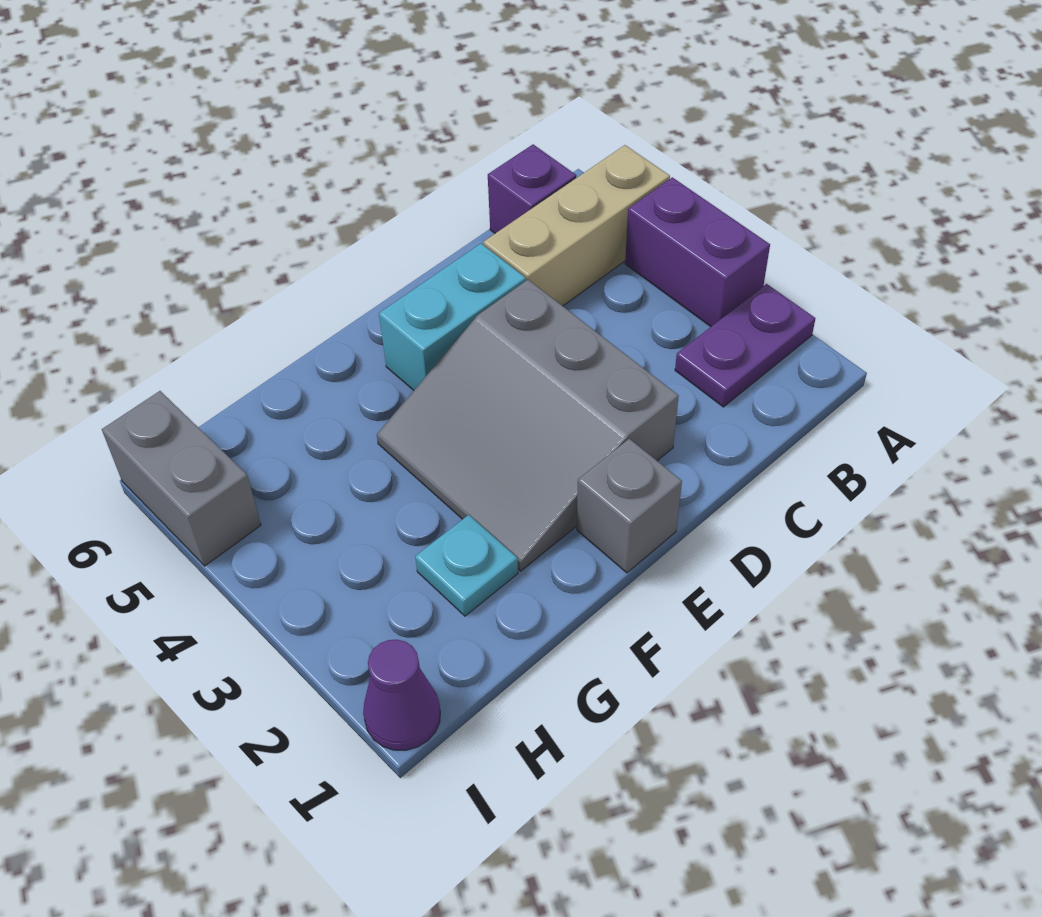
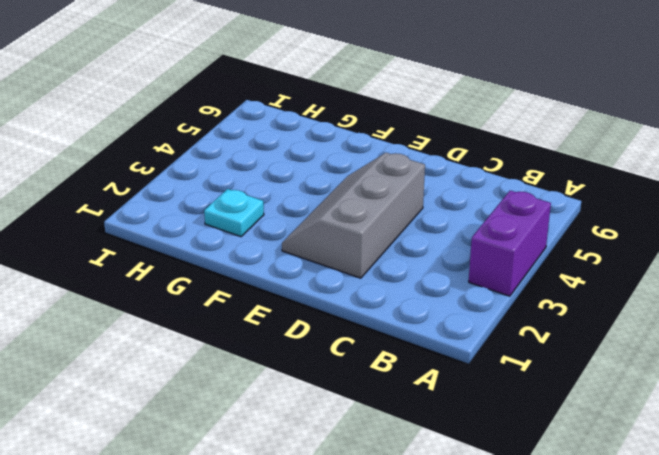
grey 2x3 slope [282,153,425,278] -> grey 3x3 slope [377,280,679,571]
none -> purple 1x2 plate [675,284,815,407]
none -> tan 1x3 brick [483,145,670,306]

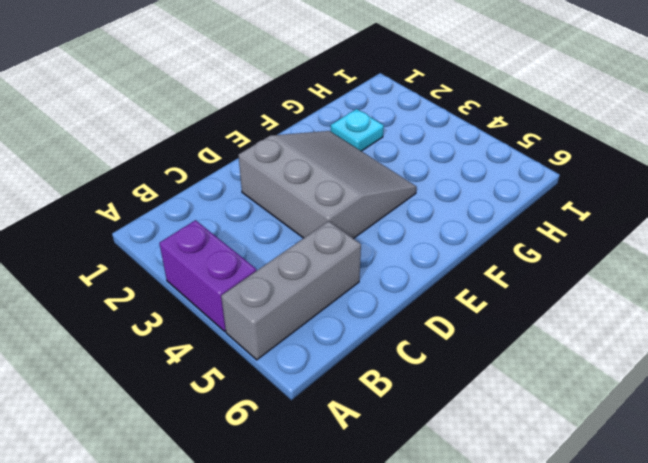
grey 1x3 brick [221,221,361,360] -> tan 1x3 brick [483,145,670,306]
none -> purple 1x2 plate [675,284,815,407]
none -> purple 1x1 brick [488,144,576,233]

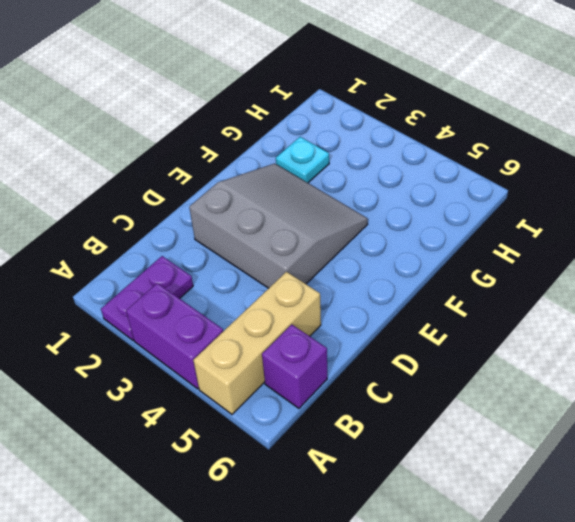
none -> cyan 1x2 brick [379,244,526,390]
none -> grey 1x1 brick [577,439,682,573]

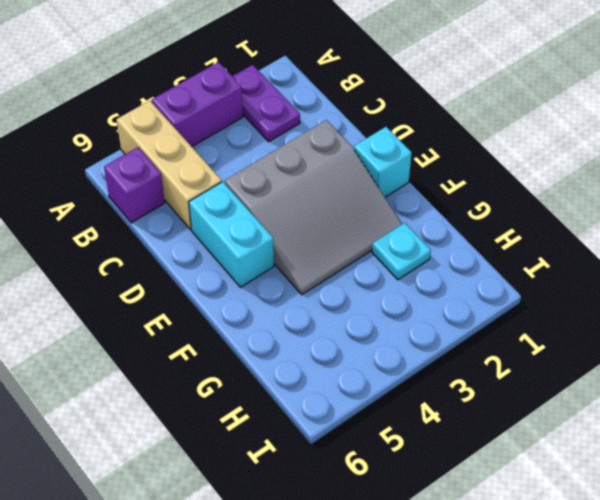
cyan 1x1 brick [354,127,412,197] -> grey 1x1 brick [577,439,682,573]
none -> purple 1x1 cone [363,640,440,750]
none -> grey 1x2 brick [102,391,261,566]

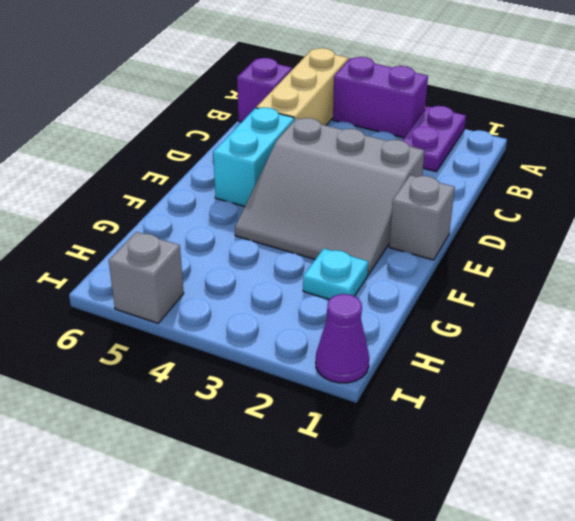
grey 1x1 brick [109,232,184,323] -> grey 1x2 brick [102,391,261,566]

